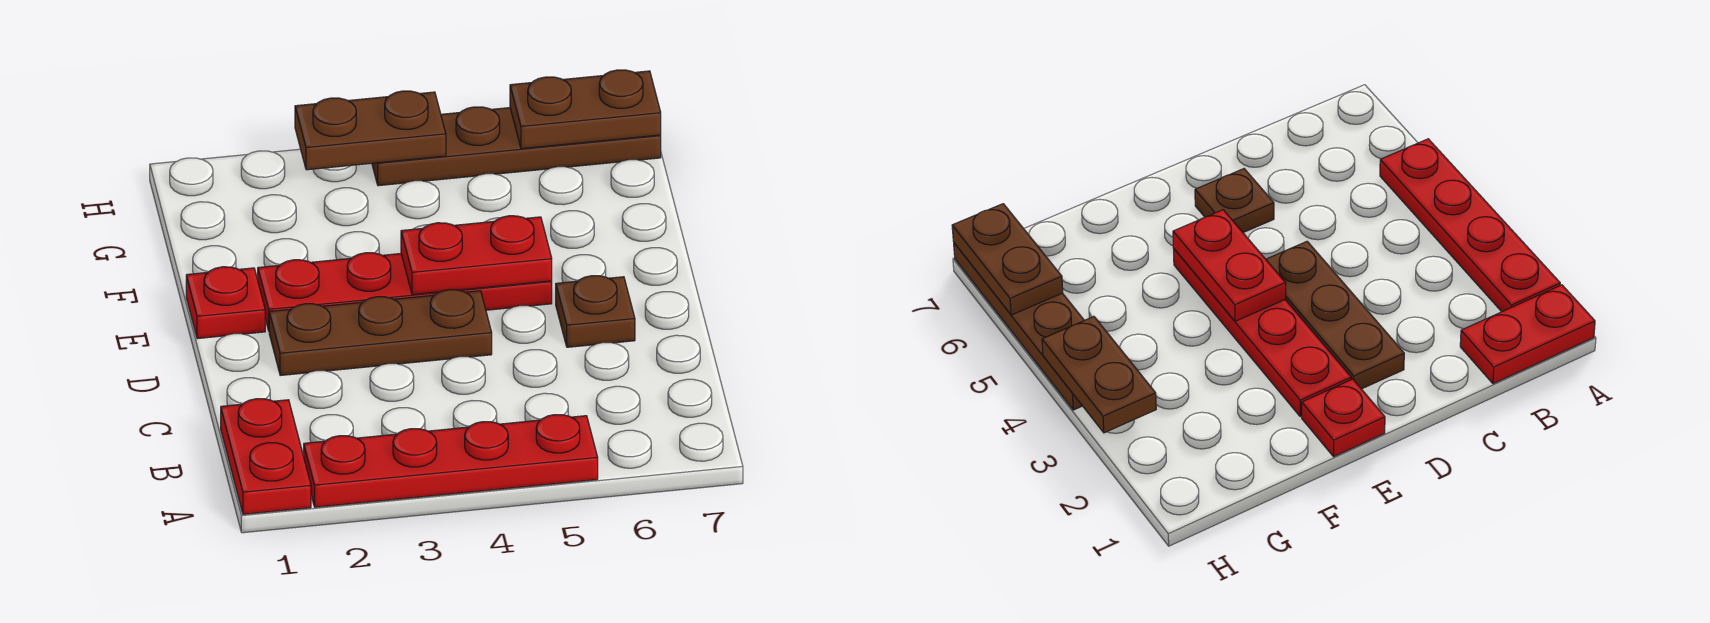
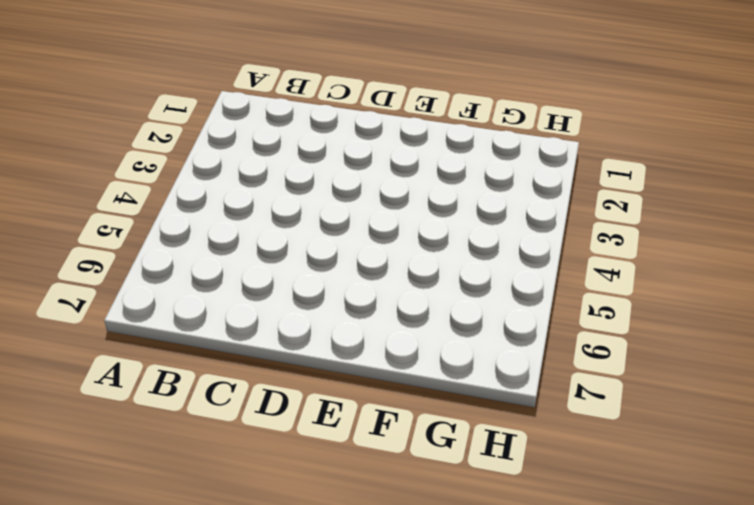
none -> red 1x2 plate [221,399,311,514]
none -> red 1x4 plate [304,415,598,507]

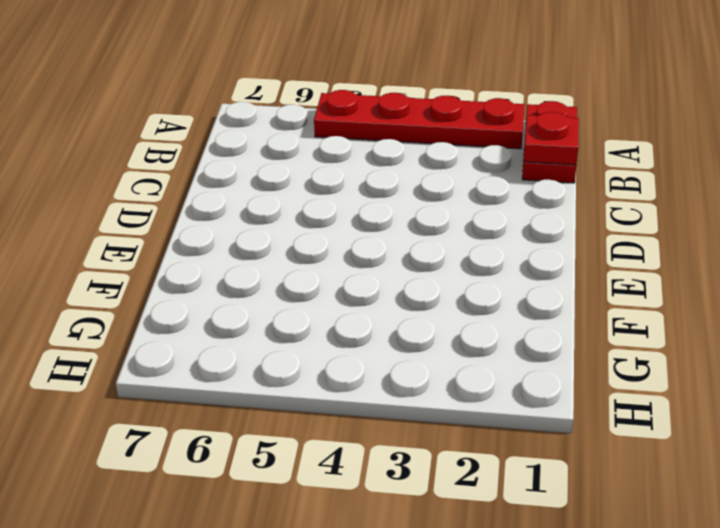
red 1x1 plate [524,112,579,165] -> red 1x1 plate moved to [186,267,265,339]
none -> brown 1x3 plate [269,290,492,376]
none -> brown 1x1 plate [556,276,635,347]

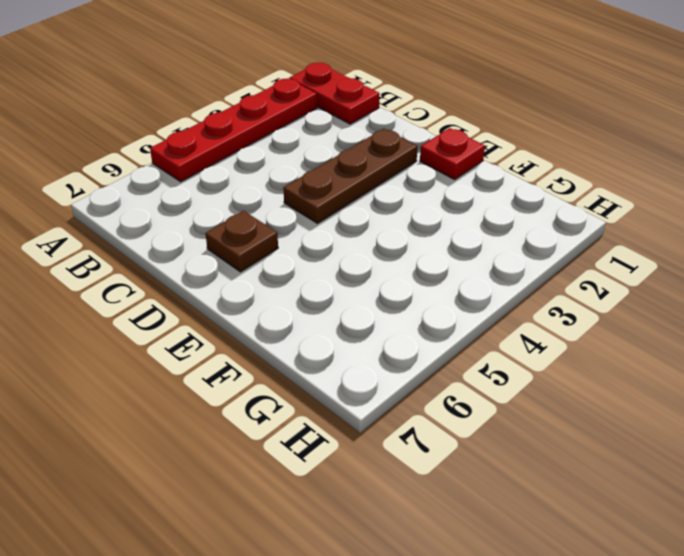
none -> red 1x4 plate [258,253,552,330]
none -> brown 1x4 plate [372,107,661,186]

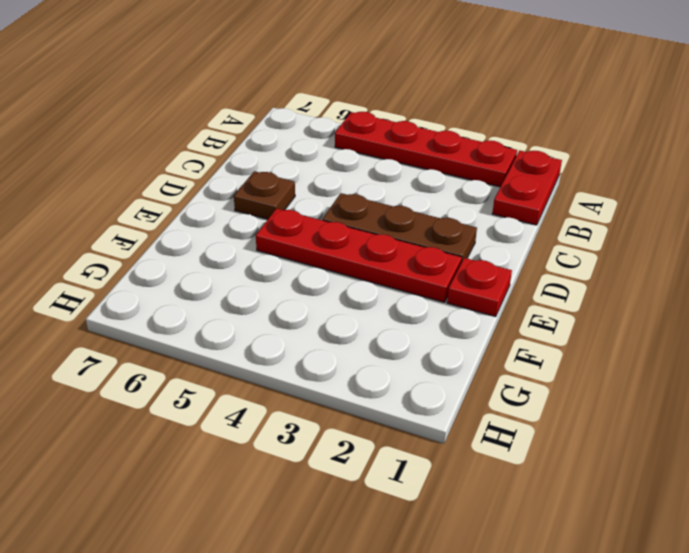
none -> brown 1x4 plate [372,107,661,186]
none -> red 1x2 plate [401,216,552,295]

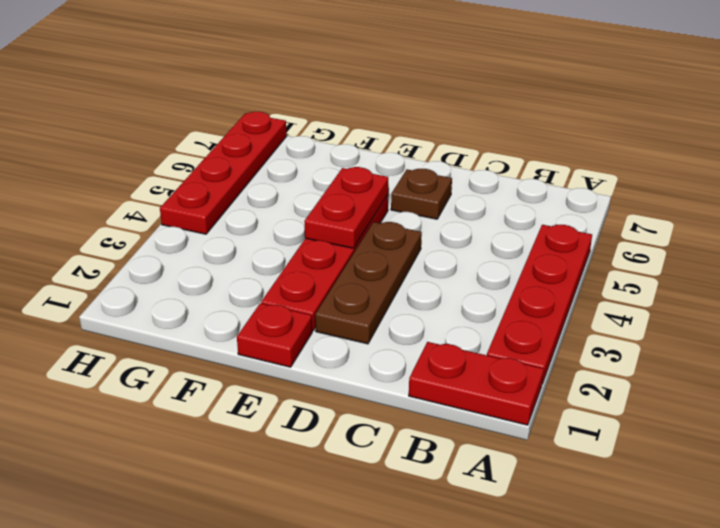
red 1x4 plate [160,112,287,234] -> brown 1x4 plate [372,107,661,186]
none -> brown 1x2 plate [295,91,446,170]
none -> brown 1x2 plate [510,70,661,149]

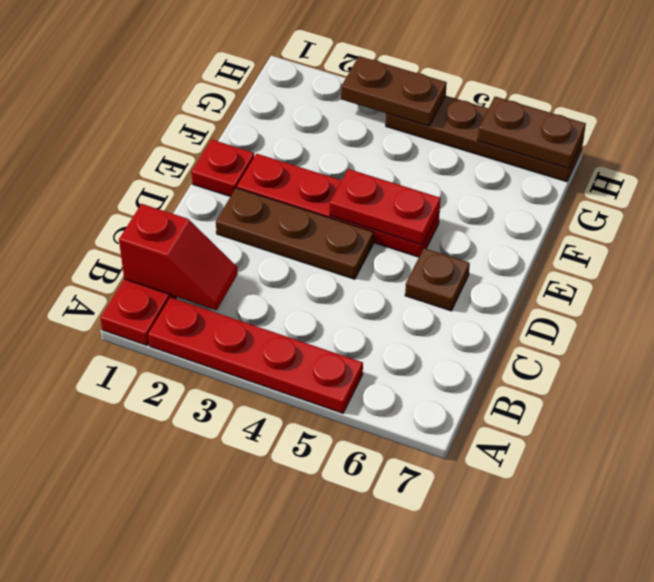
red 1x2 slope [119,204,238,310] -> none

